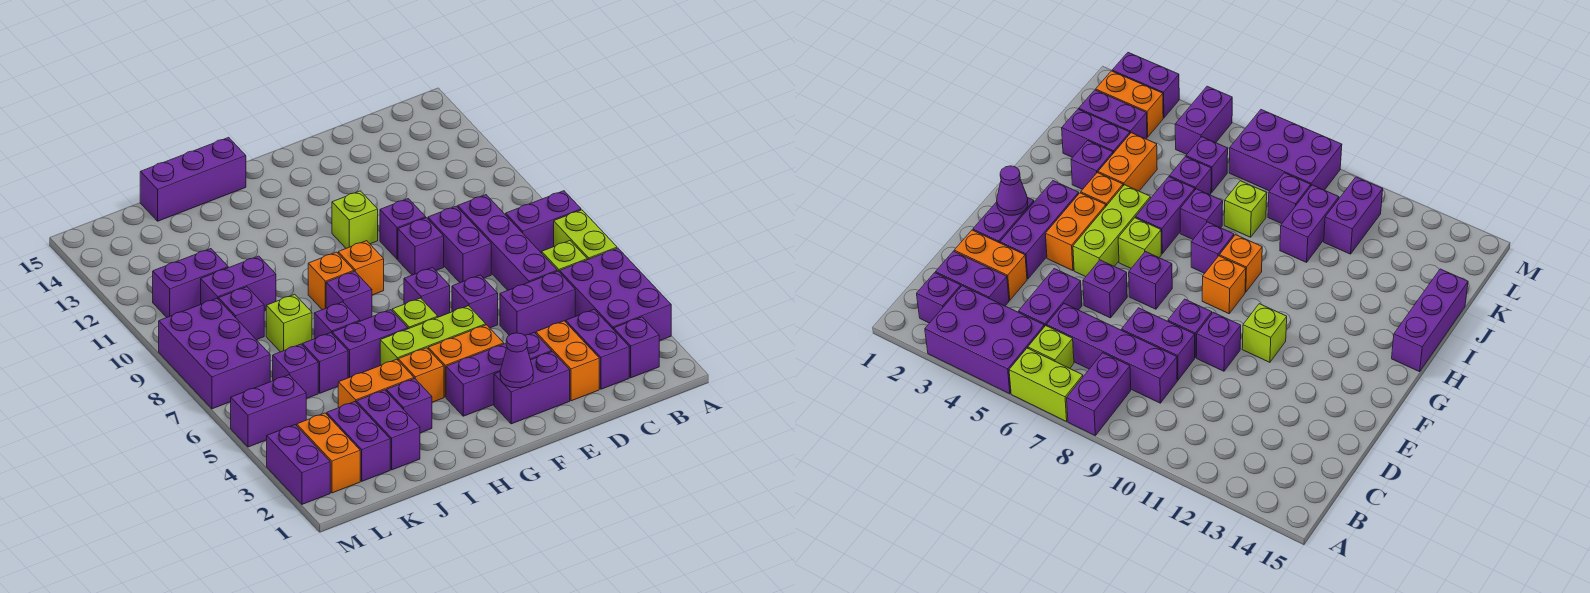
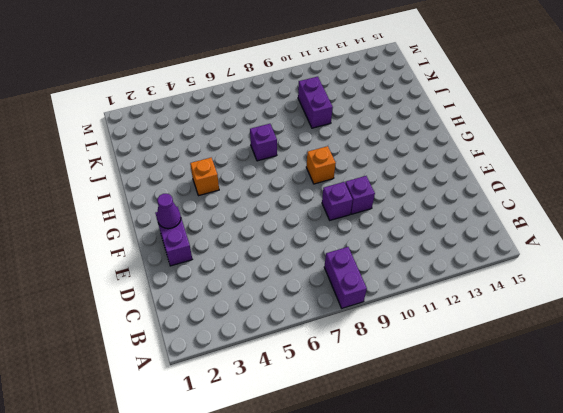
none -> purple 2x3 brick [560,248,671,341]
none -> lime 1x2 brick [554,210,617,260]
none -> purple 1x1 brick [614,317,659,378]
none -> lime 1x1 brick [542,241,587,272]

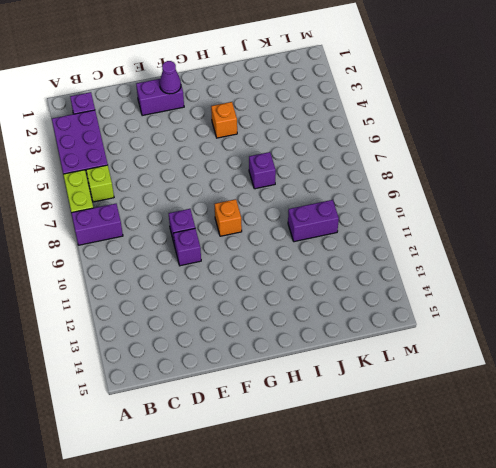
none -> purple 1x2 brick [566,310,629,389]
none -> purple 1x2 brick [500,271,575,335]
none -> purple 1x4 brick [458,195,557,290]
none -> orange 1x2 brick [536,321,599,401]

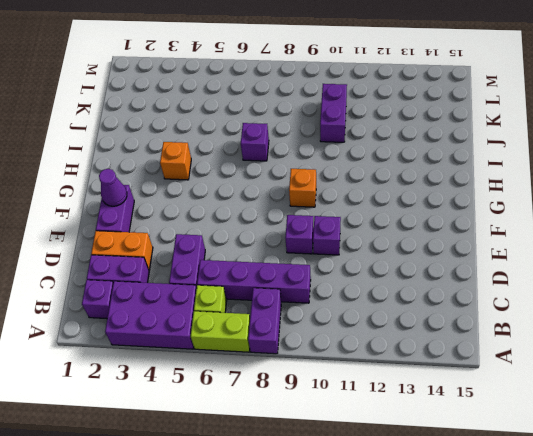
none -> purple 1x2 brick [428,206,491,283]
none -> purple 1x3 brick [446,332,552,416]
none -> purple 1x1 brick [452,275,498,328]
none -> orange 1x2 brick [428,325,504,397]

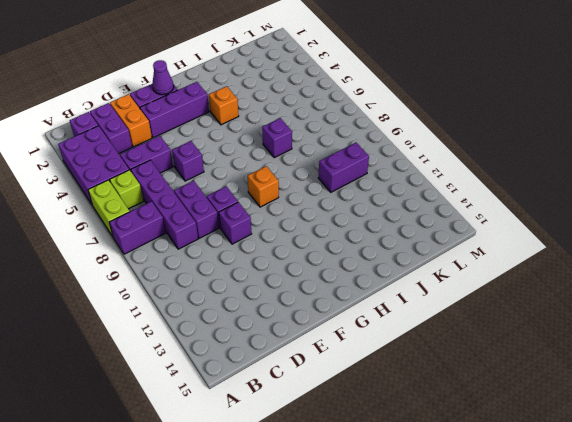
none -> orange 1x2 brick [428,325,504,397]
none -> lime 1x3 brick [380,306,486,365]
none -> purple 1x1 brick [404,267,450,317]
none -> lime 1x1 brick [332,191,378,248]

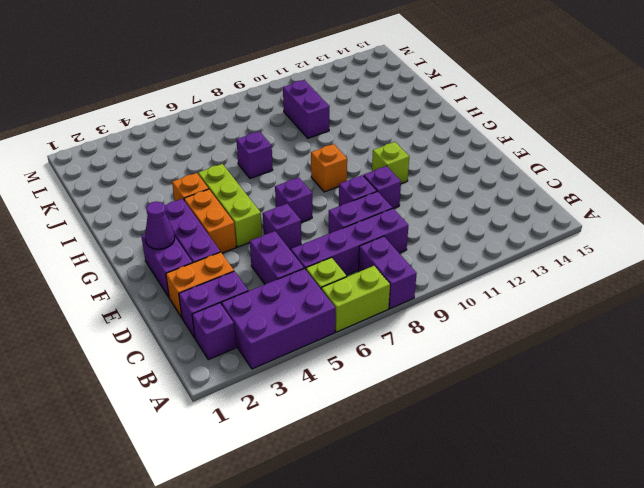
none -> lime 1x1 brick [392,298,438,329]
none -> purple 1x2 brick [332,310,408,378]
none -> purple 1x1 brick [326,271,372,321]
none -> orange 1x1 brick [308,252,354,310]

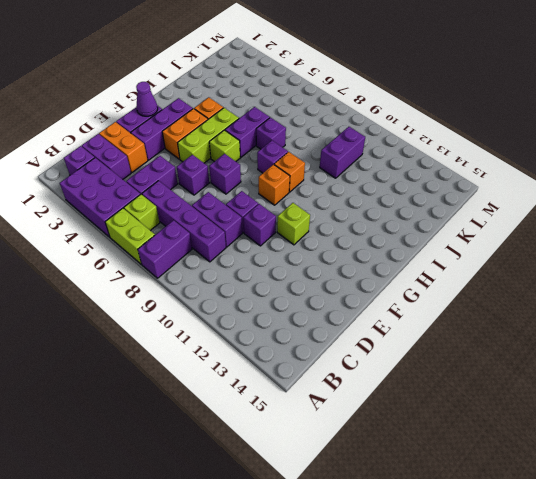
none -> purple 1x3 brick [140,137,246,221]
none -> purple 1x1 brick [386,379,432,433]
none -> orange 1x2 brick [338,359,414,408]
none -> purple 1x2 brick [356,390,420,470]

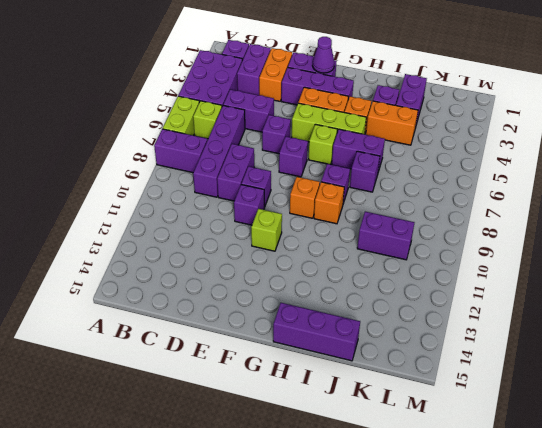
none -> purple 1x1 brick [302,333,348,393]
none -> lime 1x1 brick [266,294,312,352]
none -> purple 1x2 brick [327,402,390,481]
none -> purple 1x1 brick [273,344,318,399]

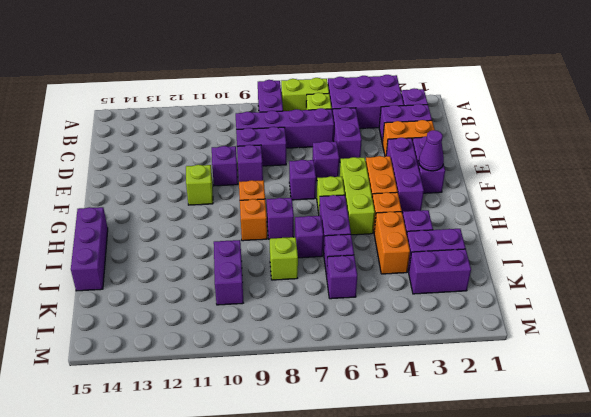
none -> purple 1x1 brick [219,287,264,340]
none -> purple 1x2 brick [153,249,228,317]
none -> orange 1x2 brick [297,413,360,493]
none -> purple 1x2 brick [231,375,306,447]

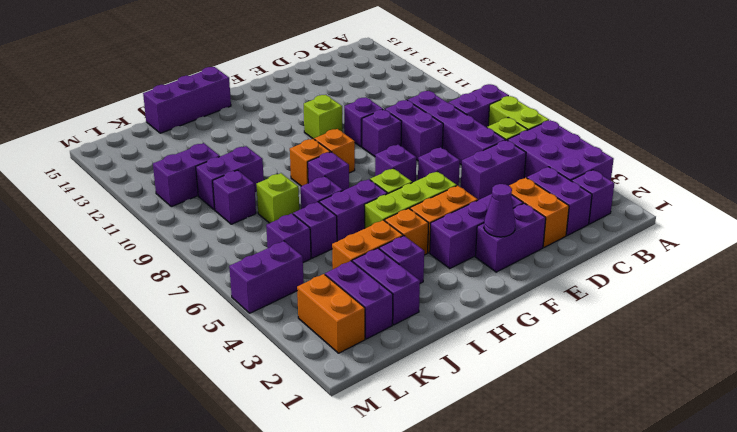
none -> purple 2x3 brick [159,298,270,409]
none -> purple 1x2 brick [267,425,330,504]

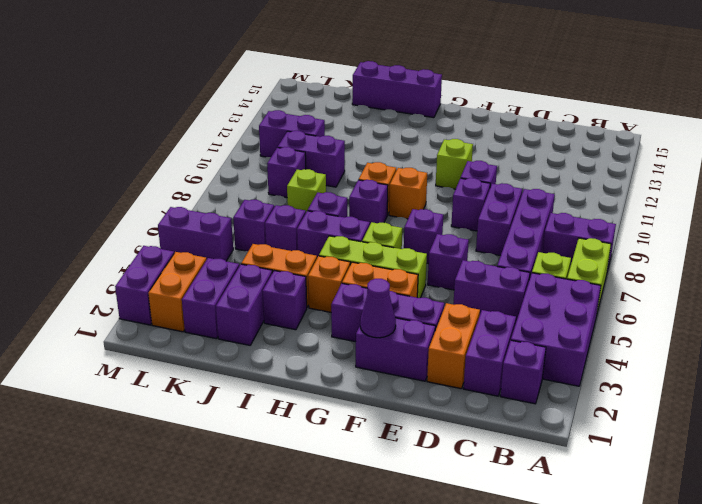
none -> purple 2x3 brick [159,298,270,409]

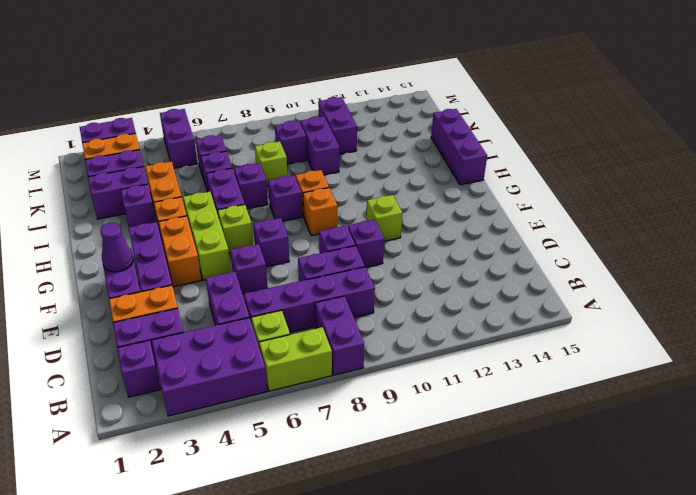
none -> purple 2x3 brick [159,298,270,409]

